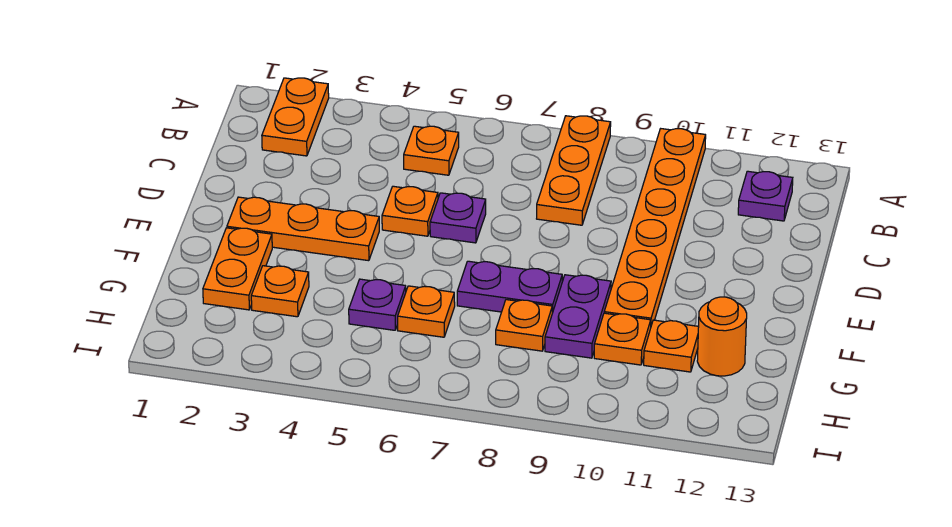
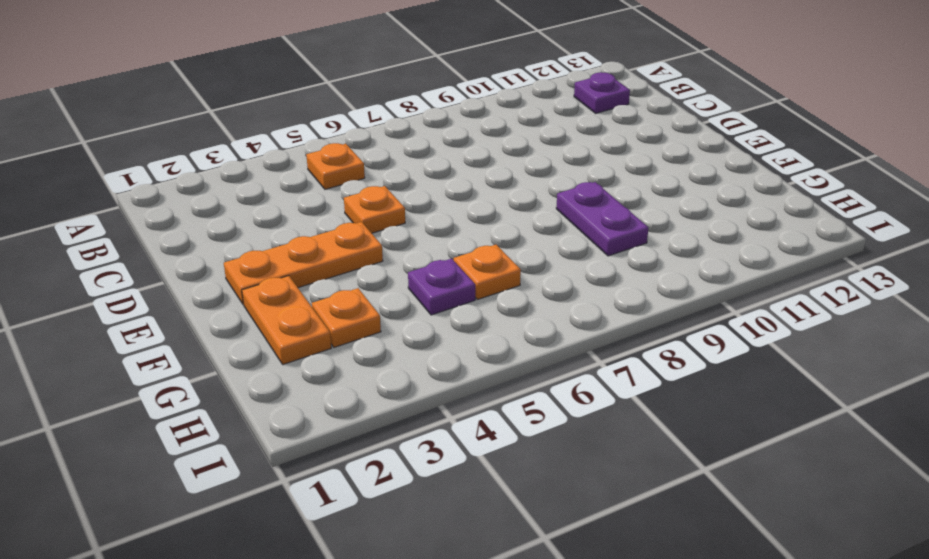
none -> orange 1x2 plate [262,78,329,156]
none -> orange 1x3 plate [537,116,611,225]
none -> orange 1x6 plate [604,129,706,325]

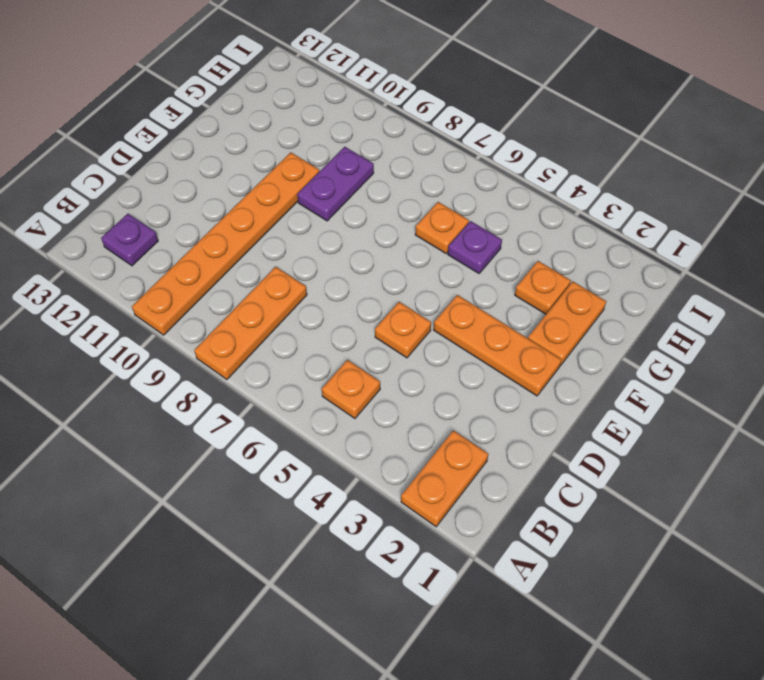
none -> purple 1x1 plate [430,193,486,243]
none -> purple 1x2 plate [457,261,562,313]
none -> orange 1x1 plate [496,300,552,351]

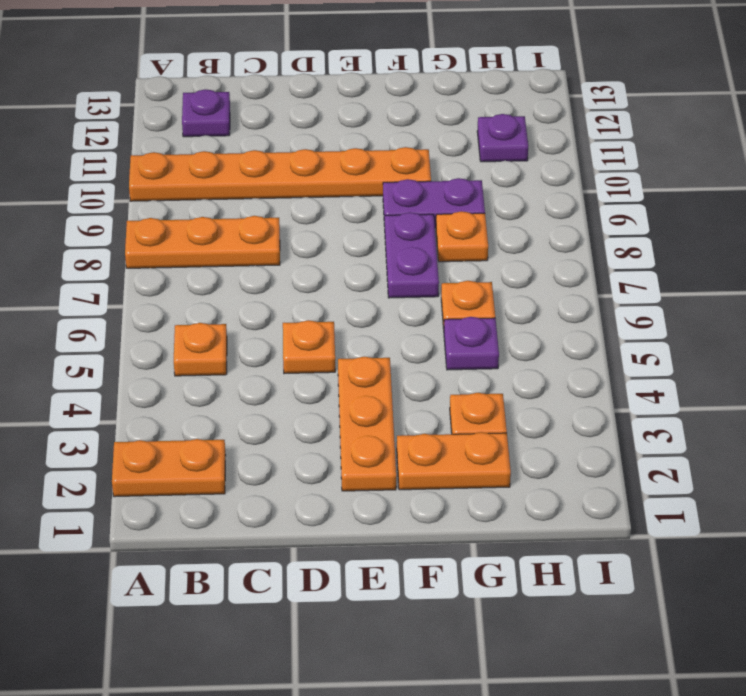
purple 1x1 plate [477,114,528,162] -> purple 1x1 plate moved to [430,193,486,243]
none -> orange 1x1 plate [594,313,651,365]
none -> orange 1x1 plate [644,320,699,372]
none -> orange 1x1 round brick [697,297,747,376]

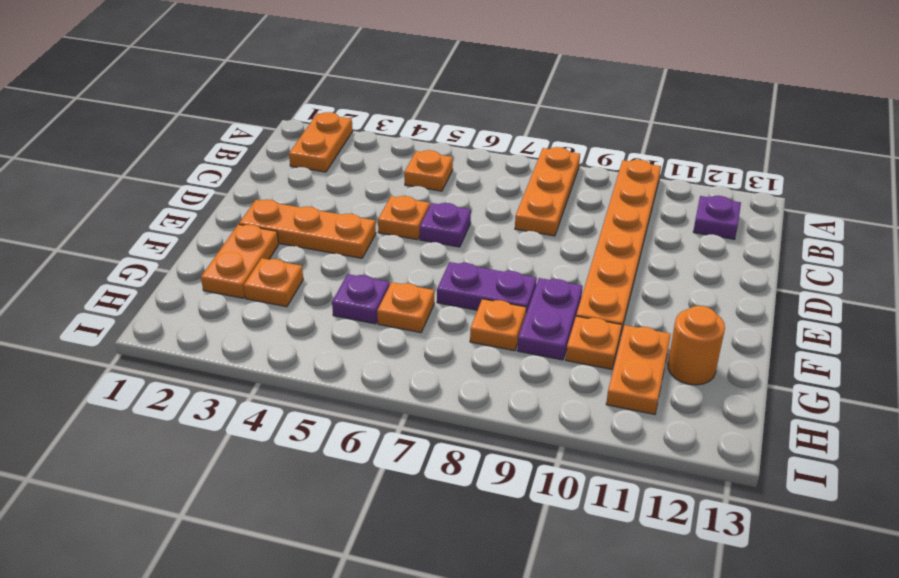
orange 1x2 plate [606,325,671,414] -> orange 1x1 plate [644,320,699,372]

